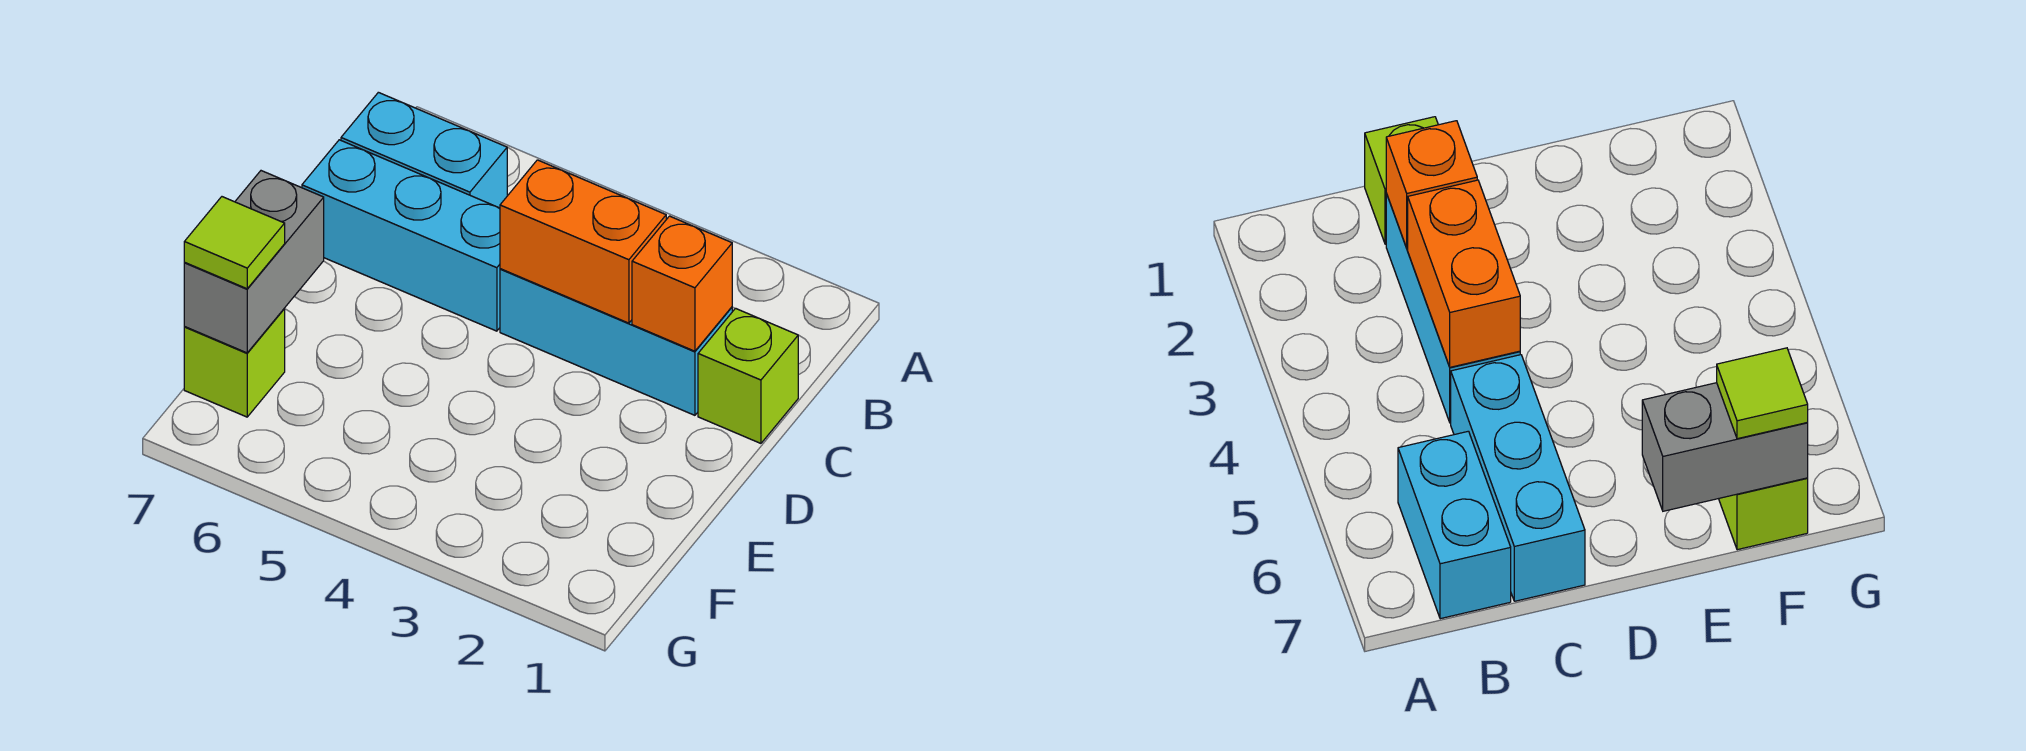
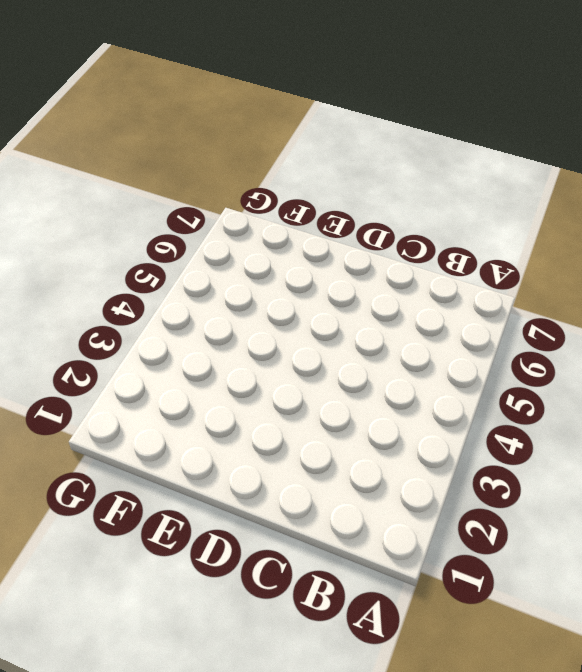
none -> cyan 1x2 brick [341,92,507,208]
none -> lime 1x1 brick [698,308,798,443]

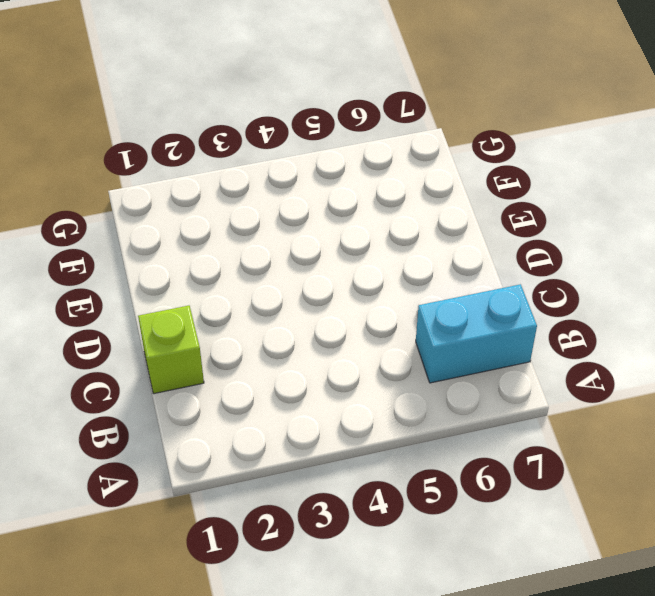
none -> cyan 1x3 brick [500,269,732,415]
none -> cyan 1x3 brick [302,140,500,331]

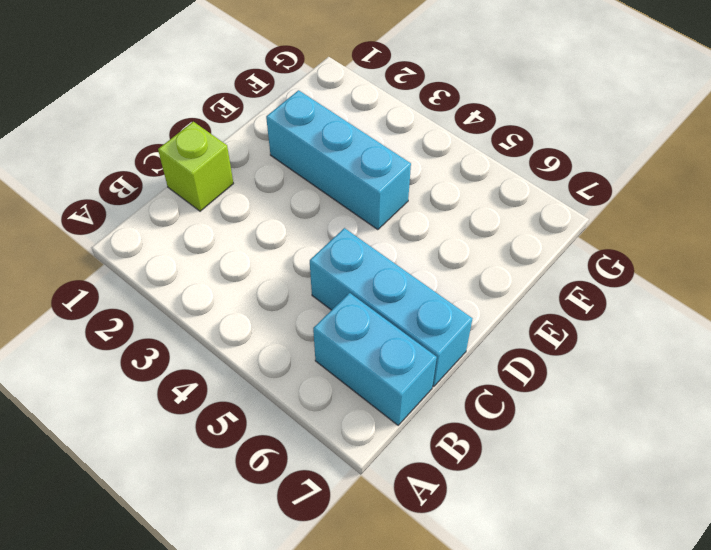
cyan 1x3 brick [266,90,411,230] -> cyan 1x3 brick moved to [500,269,732,415]
none -> lime 1x1 brick [184,309,285,417]
none -> orange 1x1 brick [632,216,732,351]

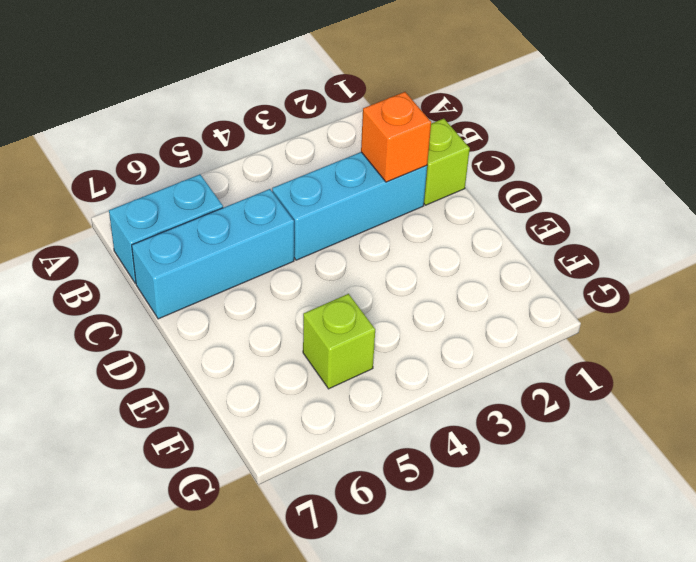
lime 1x1 brick [303,294,375,389] -> lime 1x1 brick moved to [184,309,285,417]
none -> orange 1x2 brick [500,160,666,323]
none -> grey 1x2 brick [184,171,324,353]

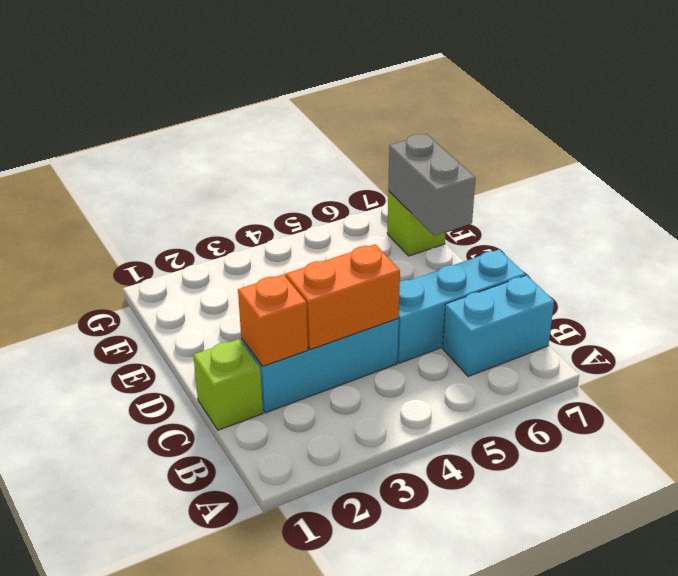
none -> lime 1x1 tile [184,197,285,289]

